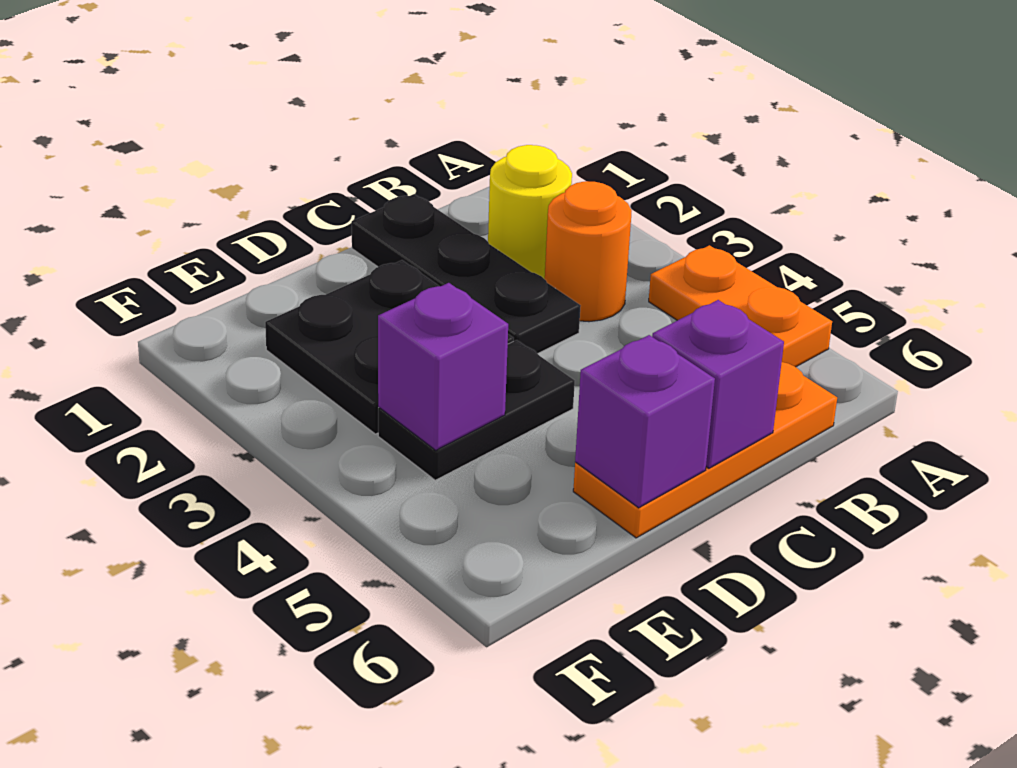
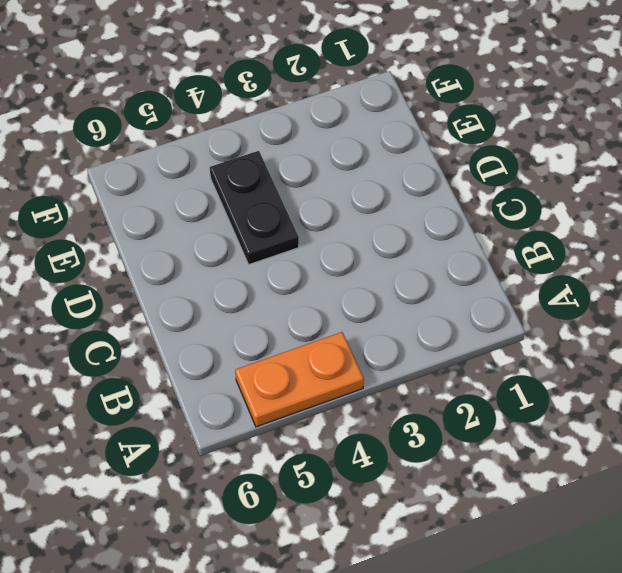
none -> yellow 1x1 round brick [488,145,572,279]
none -> orange 1x1 round brick [545,181,632,322]

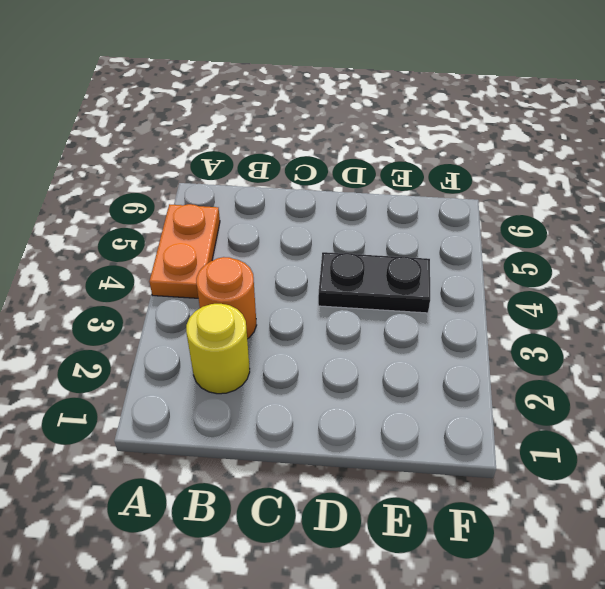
none -> orange 1x3 plate [573,362,837,538]
none -> black 1x3 plate [352,194,581,354]

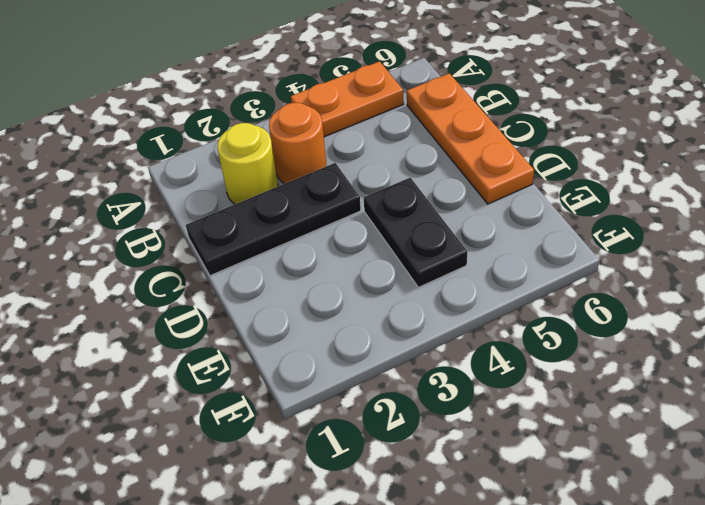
none -> black 2x2 plate [265,260,514,434]
none -> purple 1x1 brick [652,300,784,468]

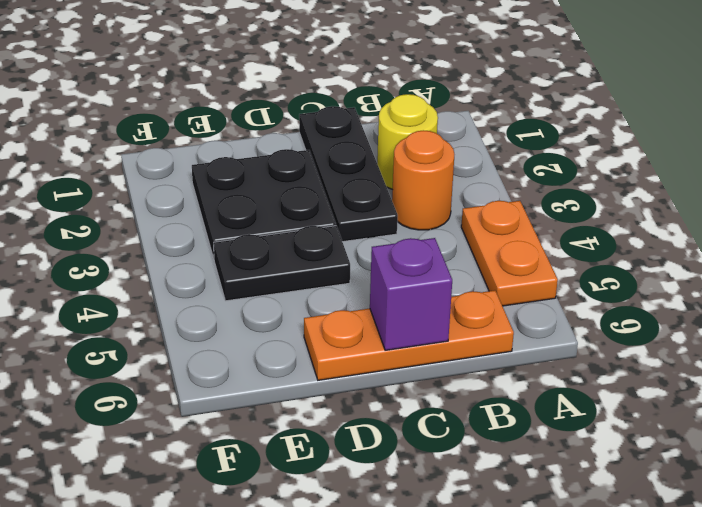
none -> purple 1x1 brick [575,335,715,508]
none -> purple 1x1 brick [378,283,508,450]

